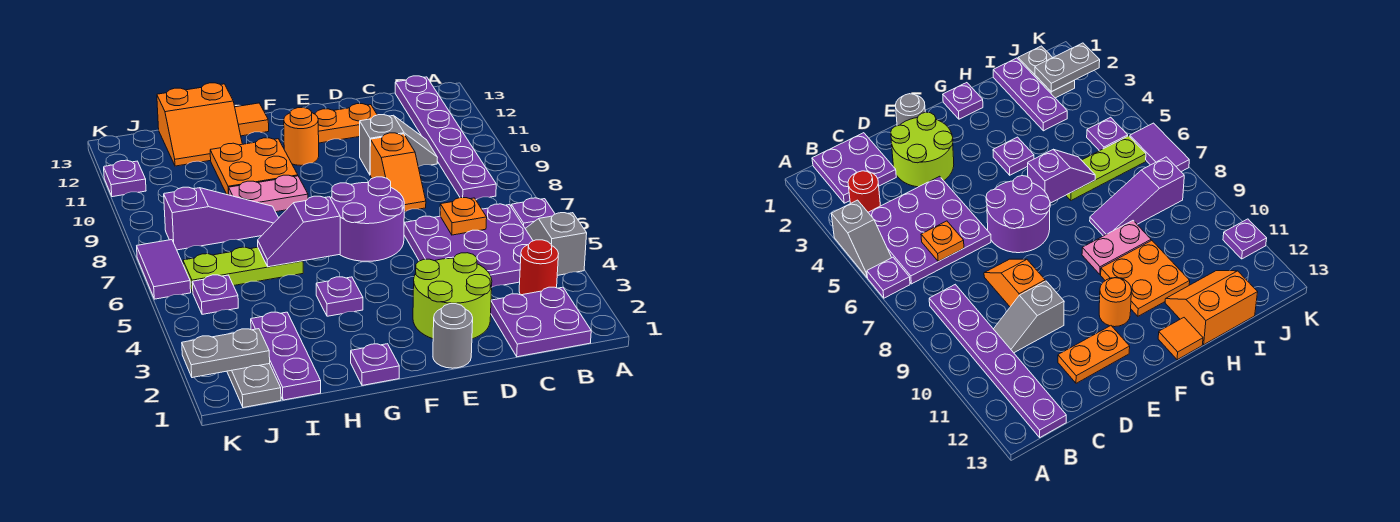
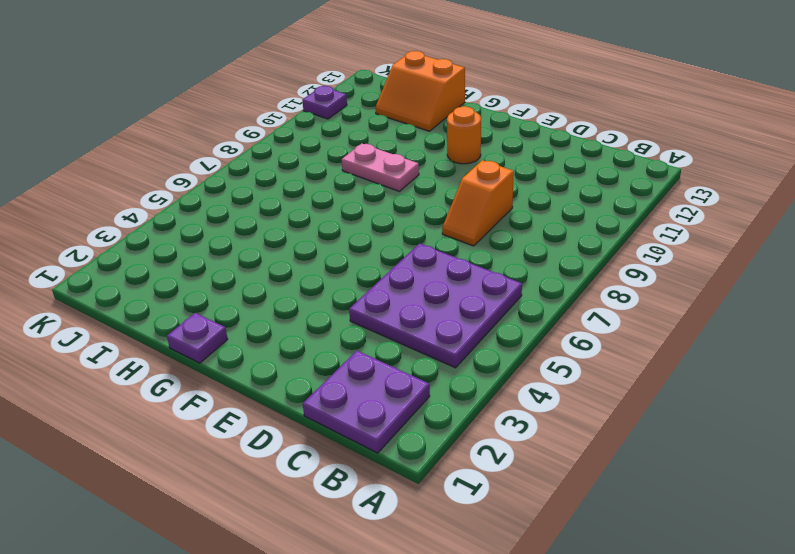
none -> grey 1x2 slope [525,213,587,276]
none -> purple 1x1 plate [511,198,555,228]
none -> red 1x1 round brick [519,240,559,295]

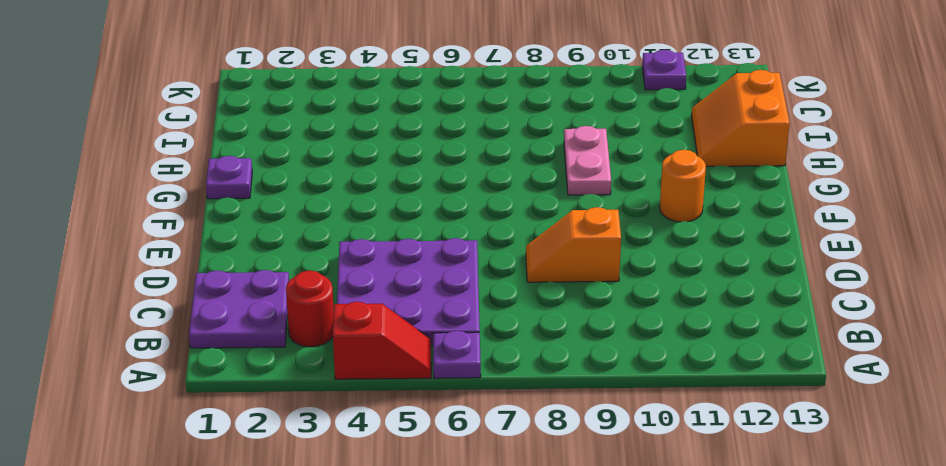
red 1x2 slope [333,302,431,379] -> grey 1x2 slope [525,213,587,276]
none -> purple 1x6 plate [395,76,496,199]
none -> grey 1x2 slope [360,115,437,174]
none -> lime 2x2 round brick [413,253,492,339]

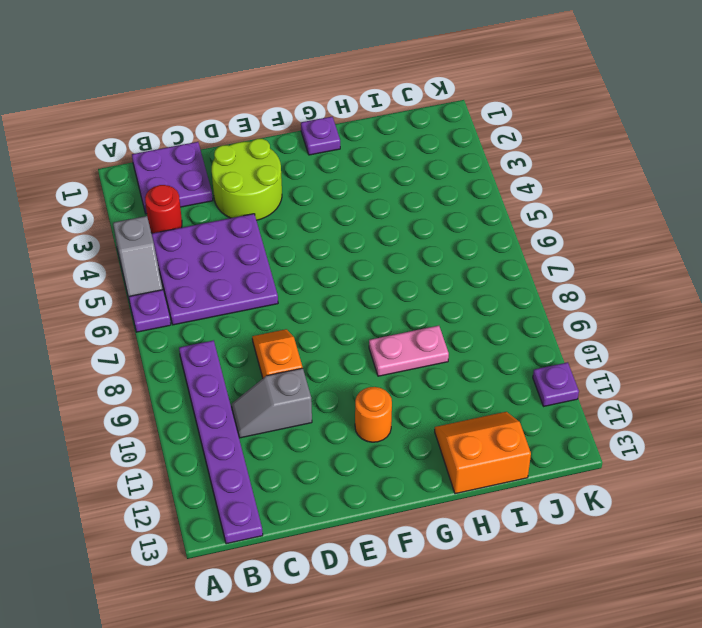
none -> orange 1x2 plate [314,104,377,143]
none -> grey 1x1 round brick [433,304,473,368]
none -> purple 2x2 round brick [331,177,404,261]

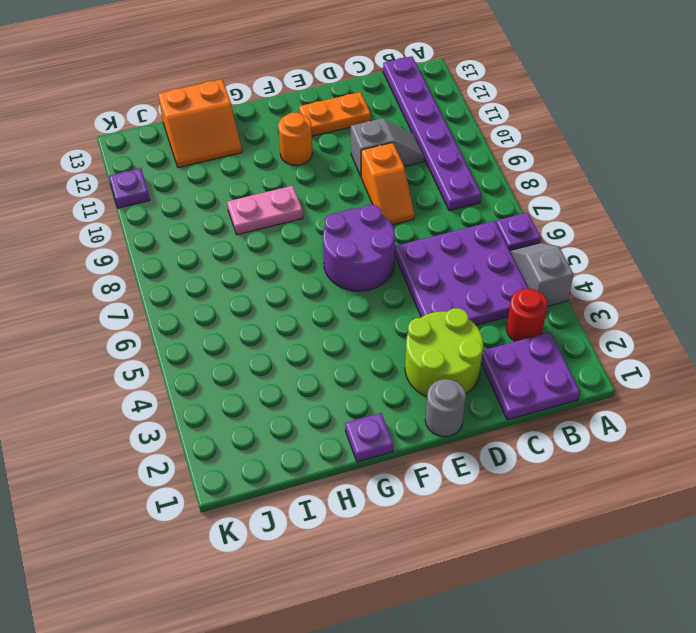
none -> purple 1x1 plate [316,277,363,316]
none -> orange 2x2 plate [210,138,298,195]
none -> orange 1x1 tile [235,103,269,136]

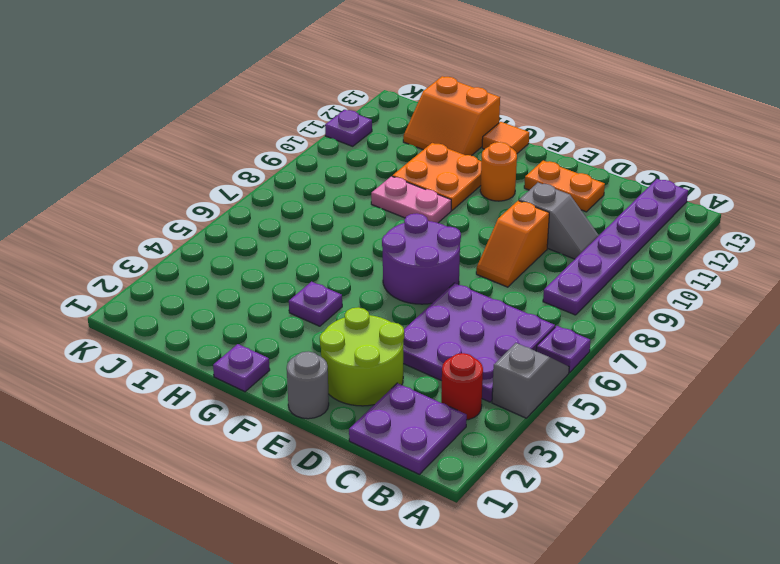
none -> lime 1x3 plate [183,247,303,292]
none -> purple 1x3 slope [164,187,278,250]
none -> purple 1x3 plate [251,312,321,400]

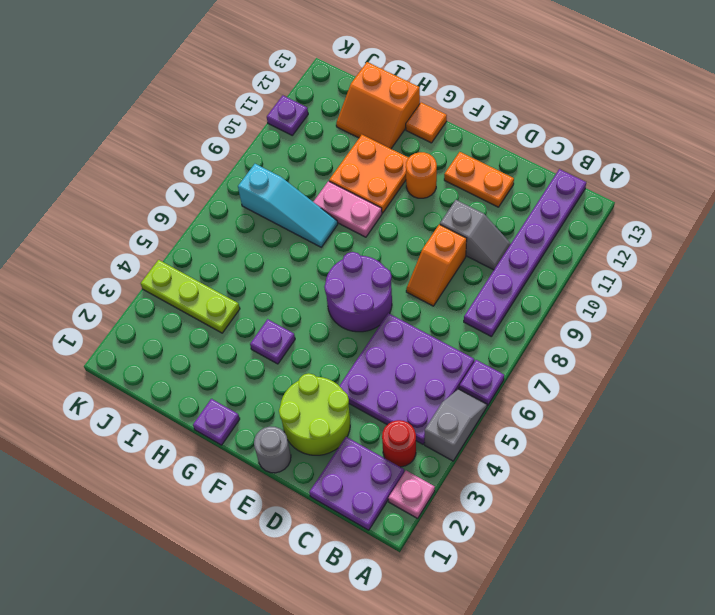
pink 1x1 plate [388,471,435,518] -> none
cyan 1x3 slope [238,164,338,247] -> purple 1x3 slope [164,187,278,250]
lime 1x3 plate [141,260,240,333] -> lime 1x3 plate moved to [183,247,303,292]
none -> purple 1x3 plate [251,312,321,400]
none -> grey 1x2 plate [227,364,281,408]
none -> purple 1x1 plate [192,275,238,314]

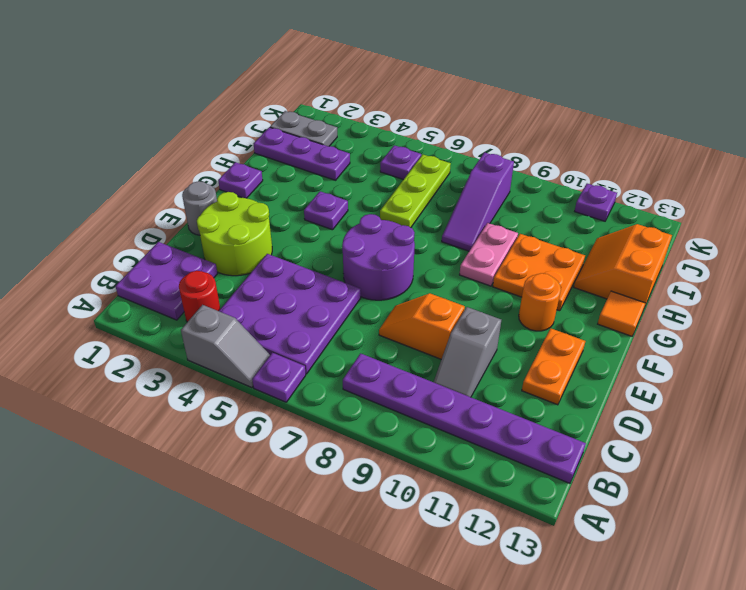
none -> purple 1x2 tile [137,240,191,299]
none -> orange 1x1 plate [440,198,487,235]
none -> purple 1x2 slope [258,196,340,267]

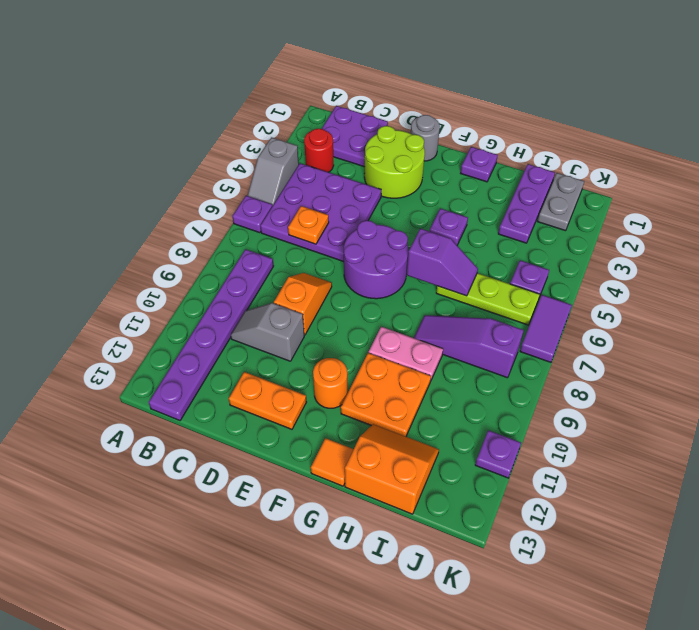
none -> grey 1x2 plate [182,329,270,378]

